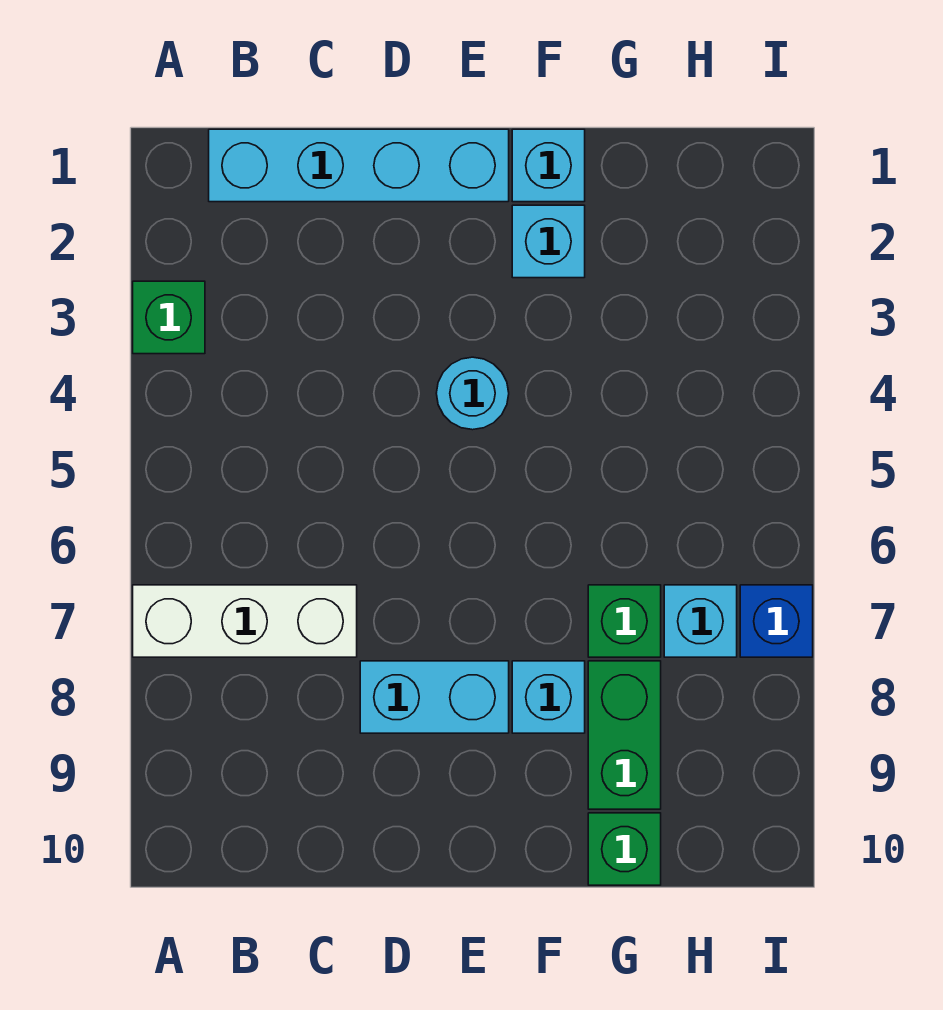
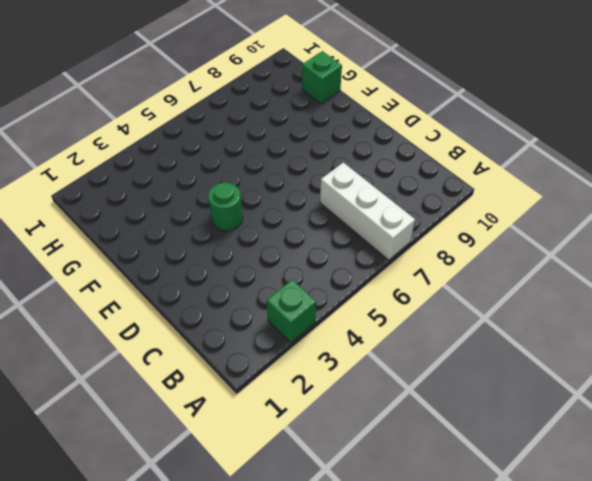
green 1x1 round brick [208,183,243,231] -> cyan 1x1 round brick [436,357,509,430]
none -> cyan 1x4 brick [209,129,509,202]
none -> cyan 1x2 brick [360,661,509,733]
none -> cyan 1x1 brick [512,129,585,202]

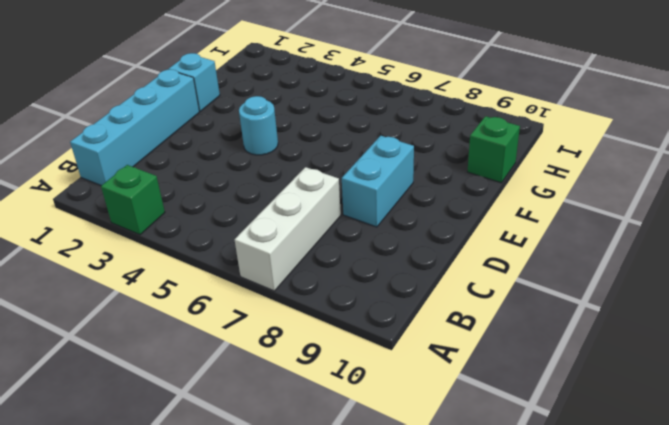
none -> cyan 1x1 brick [512,205,585,278]
none -> cyan 1x1 brick [512,661,585,733]
none -> green 1x1 brick [588,585,661,657]

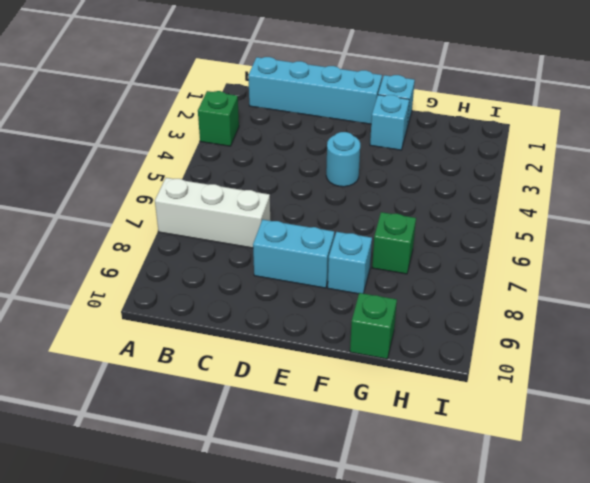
none -> green 1x2 brick [588,661,661,809]
none -> cyan 1x1 brick [664,585,737,657]
none -> blue 1x1 brick [740,585,813,657]

